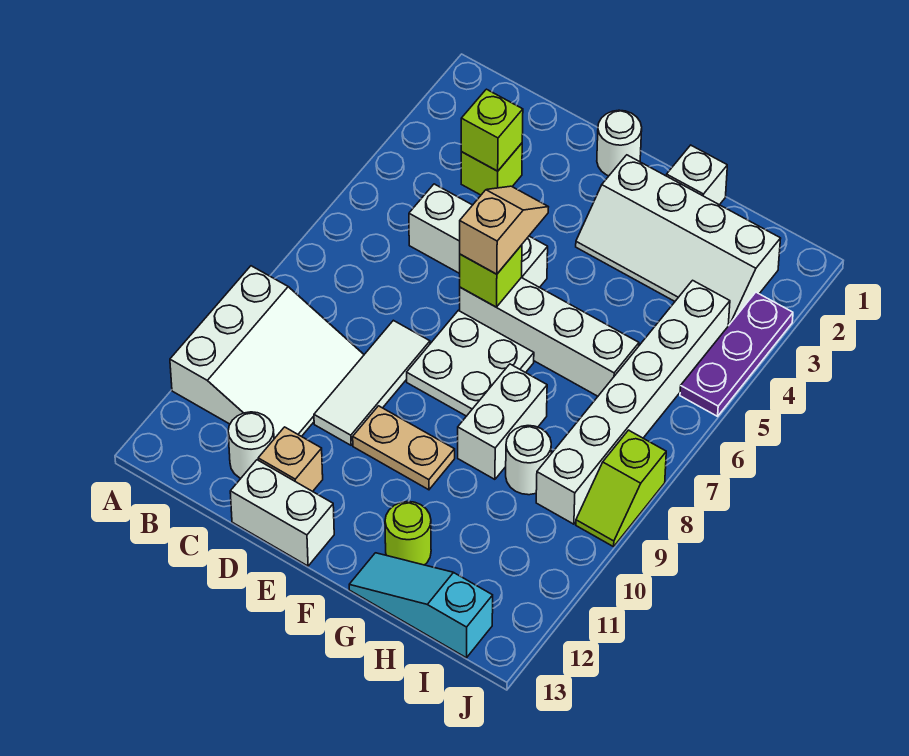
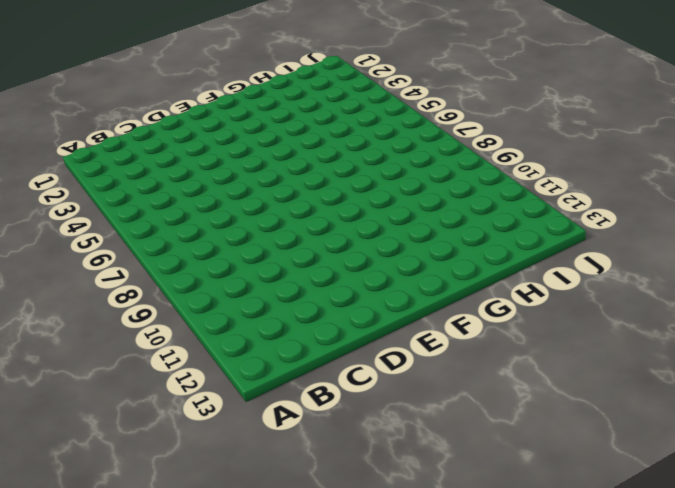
none -> white 3x3 slope [170,266,364,439]
none -> lime 1x1 brick [461,143,522,195]
none -> white 1x3 brick [409,184,548,288]

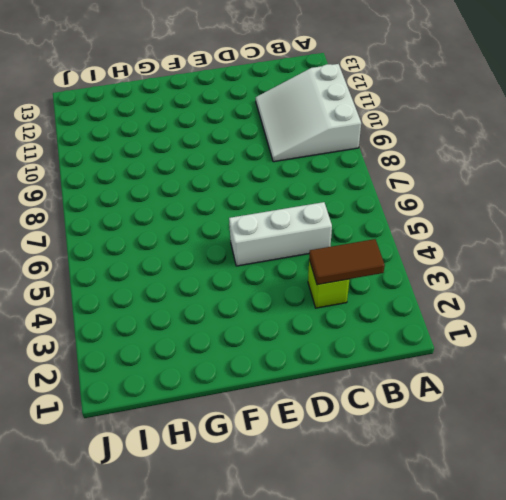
brown 1x2 tile [309,239,385,285] -> lime 1x1 brick [461,89,523,171]
none -> white 1x1 round brick [228,412,274,478]
none -> white 1x3 tile [314,320,430,445]
none -> tan 1x1 brick [258,427,323,491]

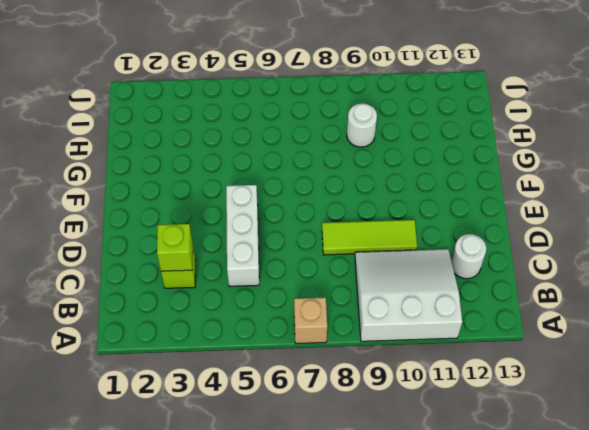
tan 1x1 brick [294,297,327,344] -> tan 1x1 brick moved to [258,427,323,491]
lime 1x3 tile [322,220,417,255] -> white 1x3 tile [314,320,430,445]
none -> white 1x2 brick [230,460,334,566]
none -> white 1x1 round brick [597,110,642,176]
none -> white 1x4 brick [460,278,639,396]

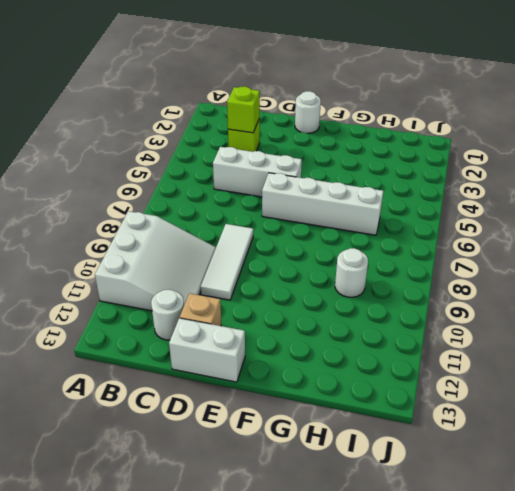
none -> white 2x2 plate [407,310,534,416]
none -> tan 1x2 plate [353,406,455,490]
none -> white 2x4 slope [576,155,781,326]

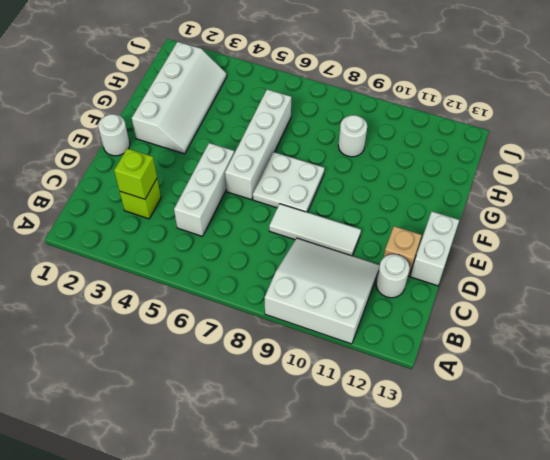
none -> tan 1x2 plate [353,406,455,490]
none -> white 1x1 brick [666,145,727,205]
none -> white 1x2 brick [458,364,547,479]

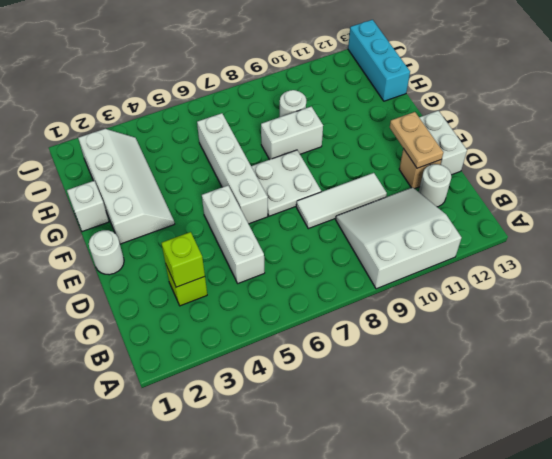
tan 1x2 plate [390,112,443,168] -> tan 1x2 plate moved to [353,406,455,490]
cyan 1x3 brick [348,20,410,101] -> cyan 1x3 slope [349,553,493,658]
none -> lime 1x1 round brick [385,502,431,565]
none -> white 1x6 brick [536,280,730,524]
none -> purple 1x3 plate [680,292,793,416]

